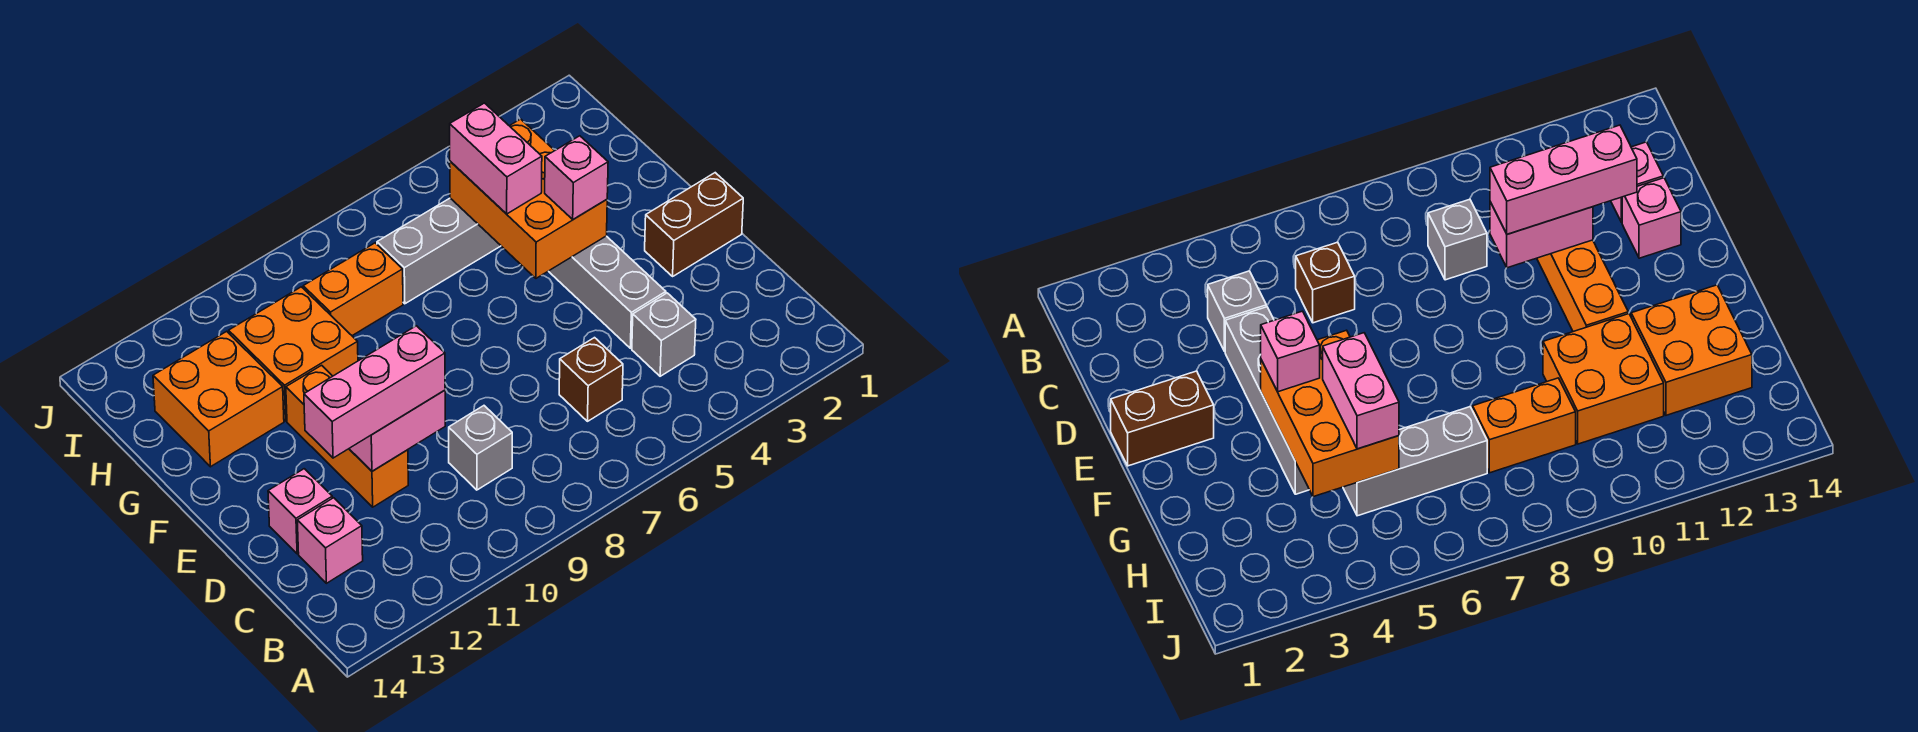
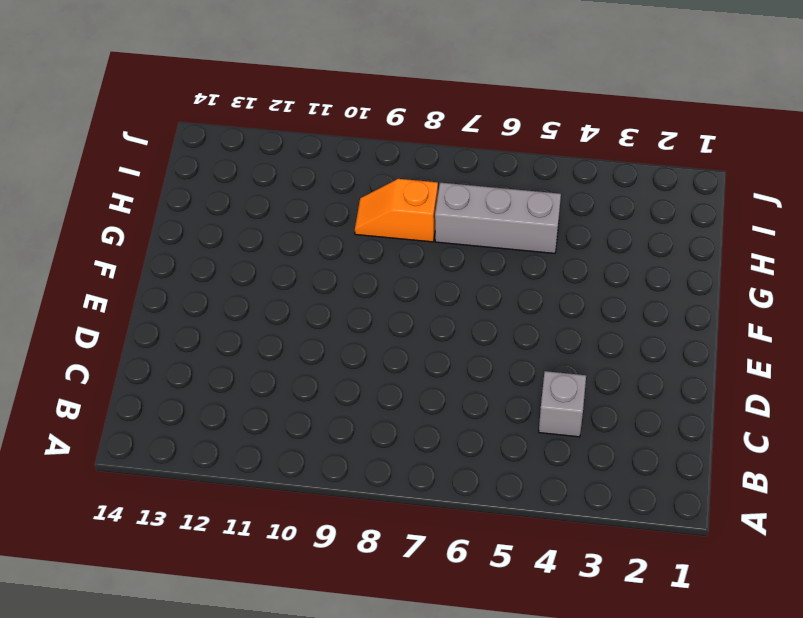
orange 1x2 slope [355,179,438,242] -> orange 1x2 brick [303,243,403,336]
none -> brown 1x1 brick [559,338,623,421]
none -> grey 1x1 brick [449,406,512,490]
none -> pink 1x1 brick [297,498,363,583]

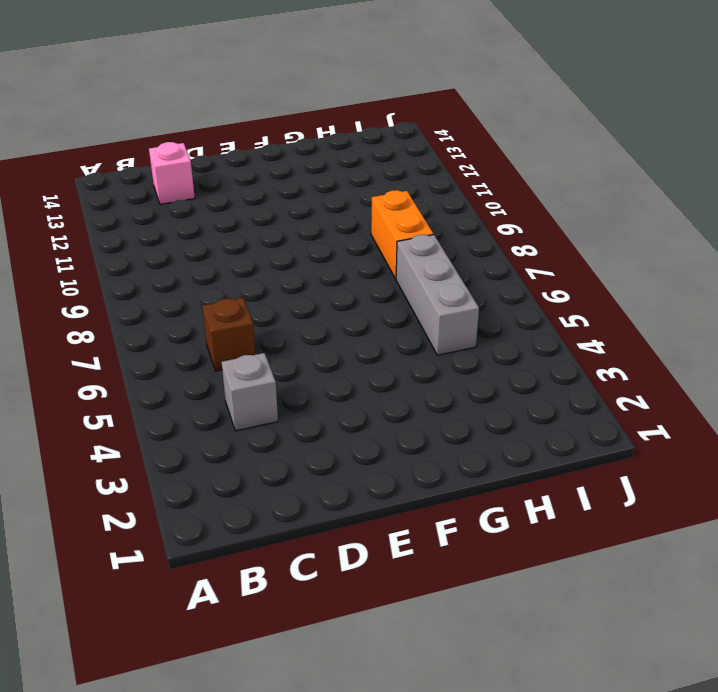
none -> grey 1x1 brick [449,406,512,490]
none -> grey 1x4 brick [549,236,666,348]
none -> orange 1x3 brick [286,365,408,507]

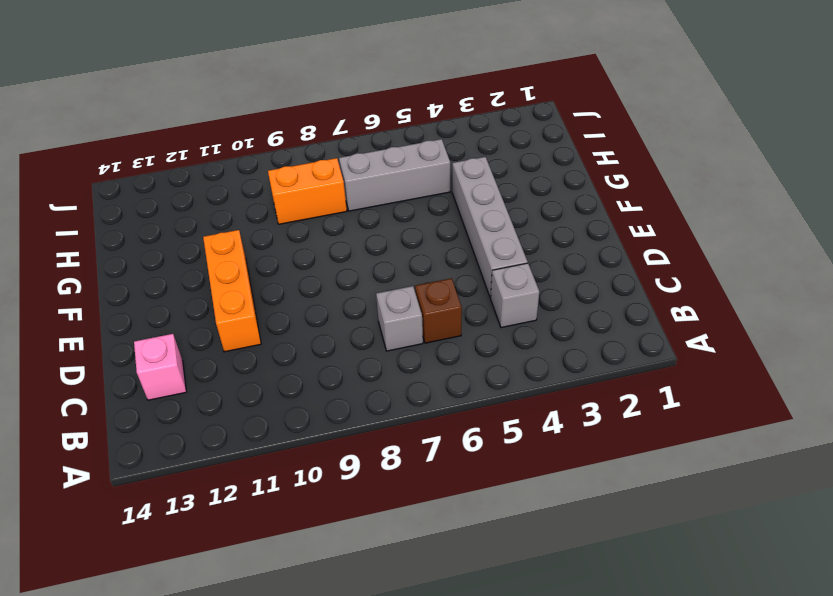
grey 1x1 brick [376,286,423,351] -> grey 1x1 brick moved to [449,406,512,490]
none -> pink 1x1 brick [268,469,332,554]
none -> brown 1x2 brick [645,173,743,276]
none -> orange 2x2 brick [229,287,358,421]

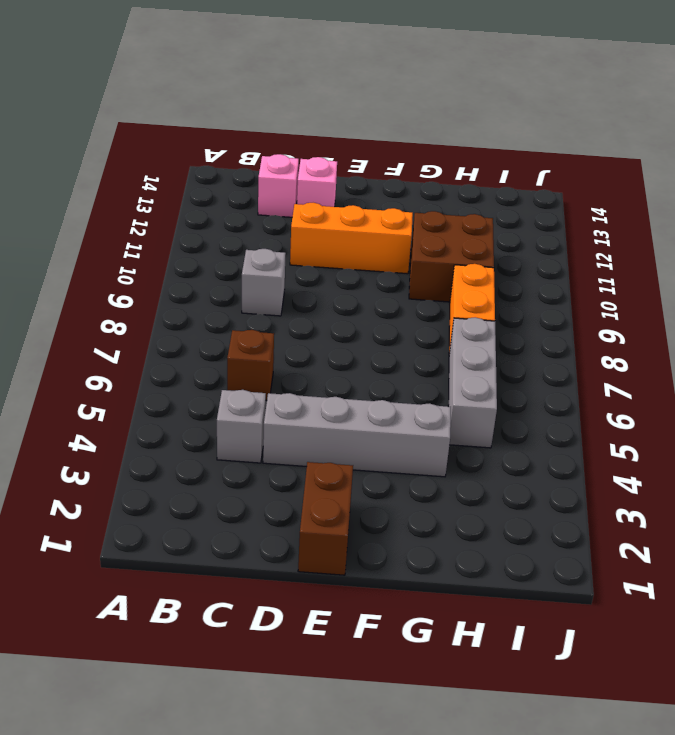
brown 2x2 brick [409,211,494,302] -> orange 2x2 brick [229,287,358,421]
none -> orange 2x2 brick [153,331,284,467]
none -> pink 1x2 brick [349,390,445,471]
none -> orange 2x3 brick [450,119,607,278]

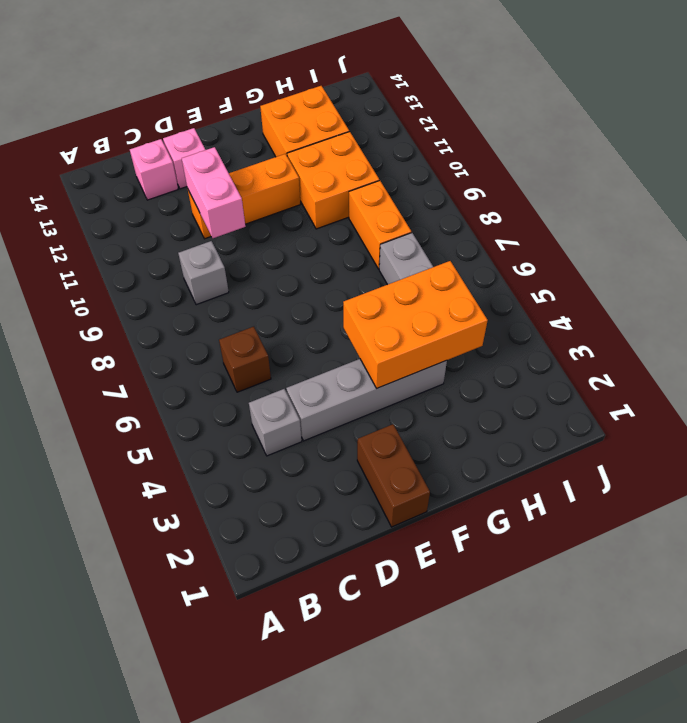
none -> pink 1x3 brick [304,326,445,458]
none -> pink 1x1 brick [545,136,608,219]
none -> pink 1x2 brick [450,103,542,214]

